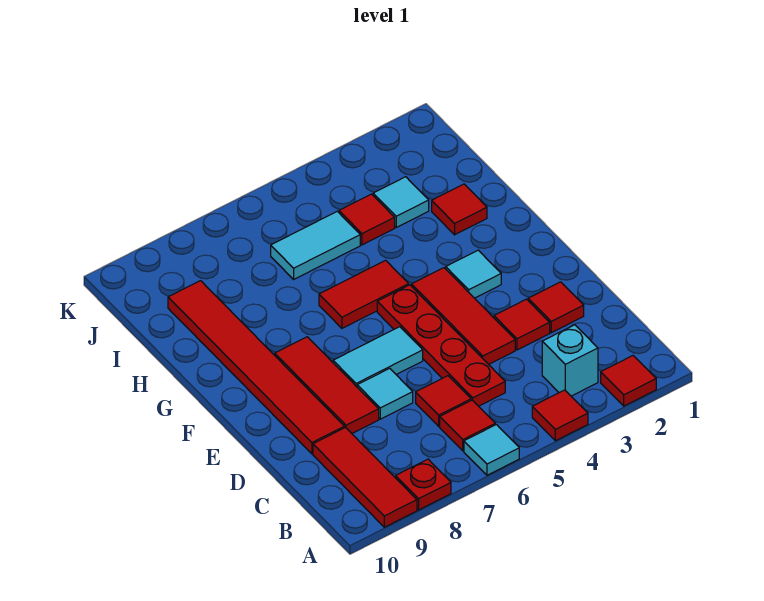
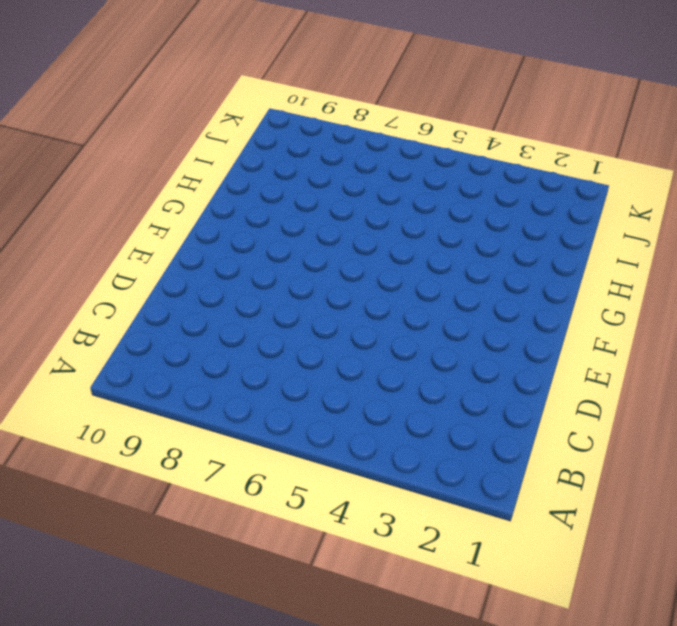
none -> red 1x1 tile [601,356,656,406]
none -> red 1x1 tile [532,390,588,441]
none -> cyan 1x1 tile [464,425,519,475]

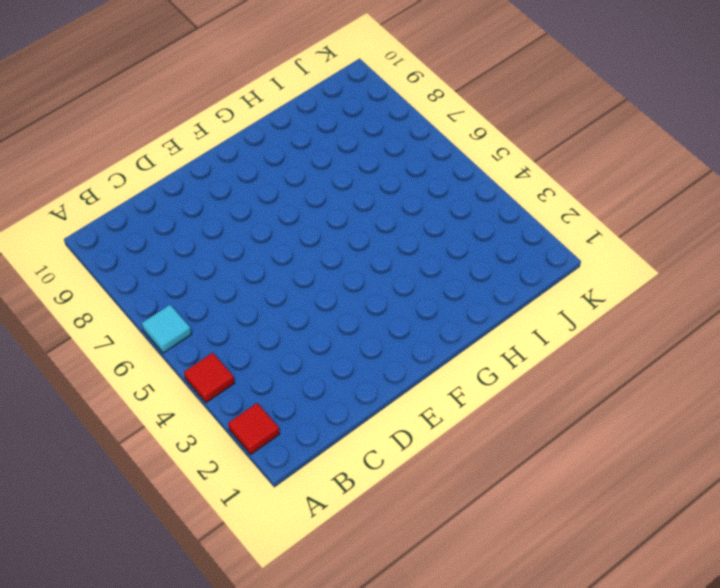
none -> red 1x1 plate [396,459,451,510]
none -> red 1x3 tile [313,428,417,527]
none -> cyan 1x1 brick [542,325,598,396]

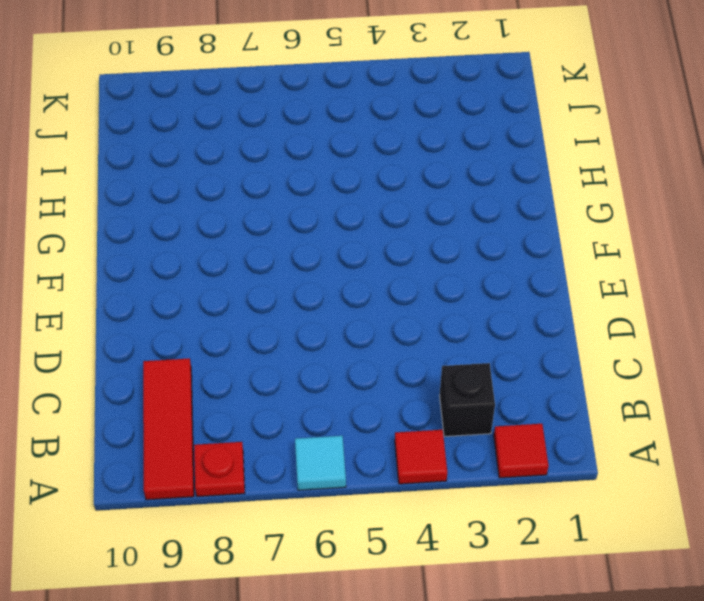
black 1x1 brick [440,363,495,437] -> cyan 1x1 brick [542,325,598,396]
none -> red 1x1 tile [440,400,495,451]
none -> red 1x4 plate [377,285,505,406]
none -> red 1x1 tile [416,376,471,426]

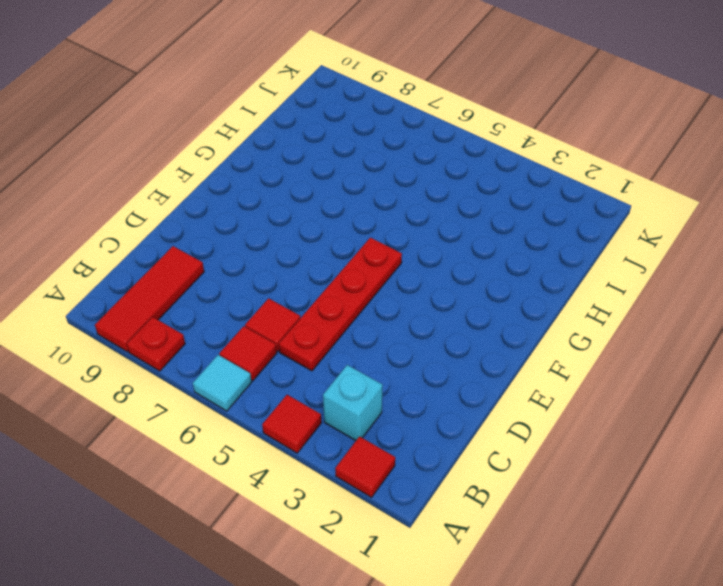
none -> red 1x1 tile [528,282,584,333]
none -> red 1x1 tile [494,299,550,350]
none -> red 1x3 tile [411,268,515,364]

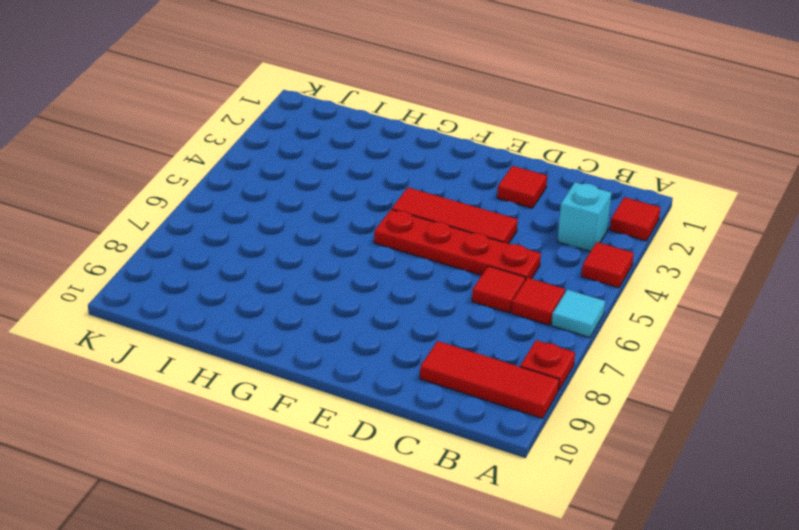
none -> red 1x1 tile [494,299,550,350]
none -> cyan 1x1 tile [357,368,413,419]
none -> red 1x3 tile [275,337,379,433]

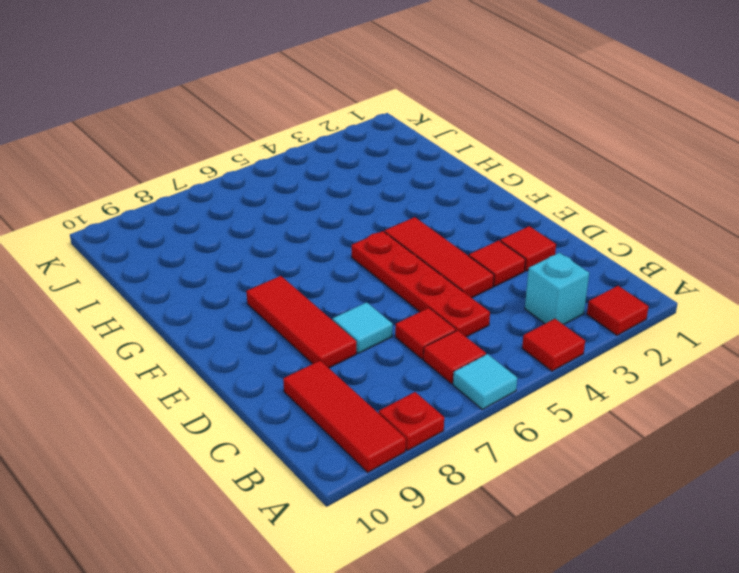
none -> red 1x6 tile [168,281,344,454]
none -> cyan 1x2 tile [333,327,423,387]
none -> cyan 1x1 tile [446,250,501,298]

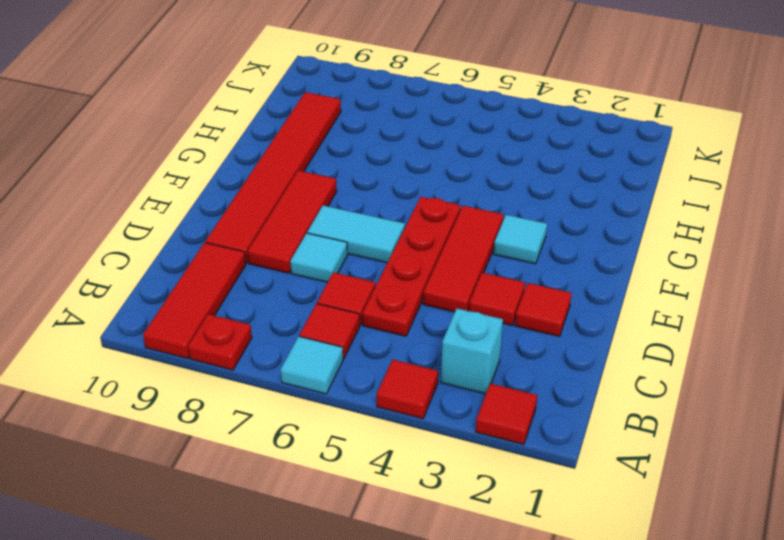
none -> red 1x2 tile [319,260,409,328]
none -> red 1x1 tile [432,184,487,235]
none -> cyan 1x1 tile [373,177,429,227]

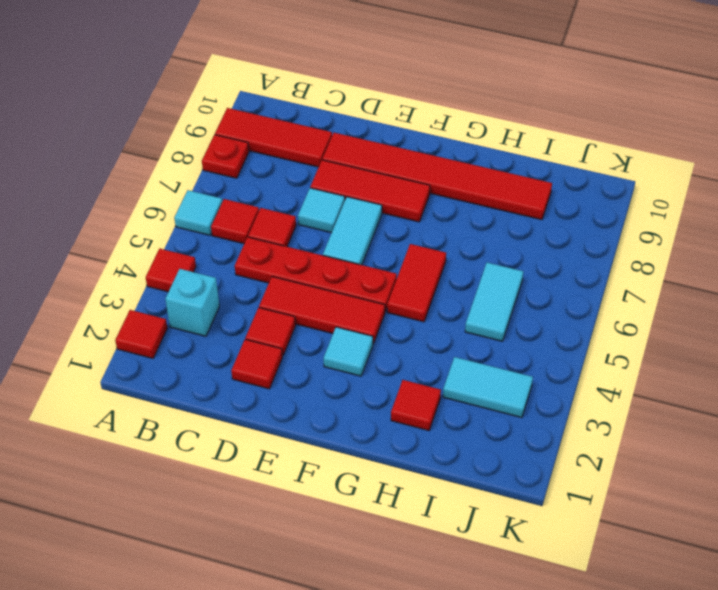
cyan 1x2 tile [443,357,533,418] -> cyan 1x1 tile [373,177,429,227]
none -> red 1x1 tile [339,194,395,245]

